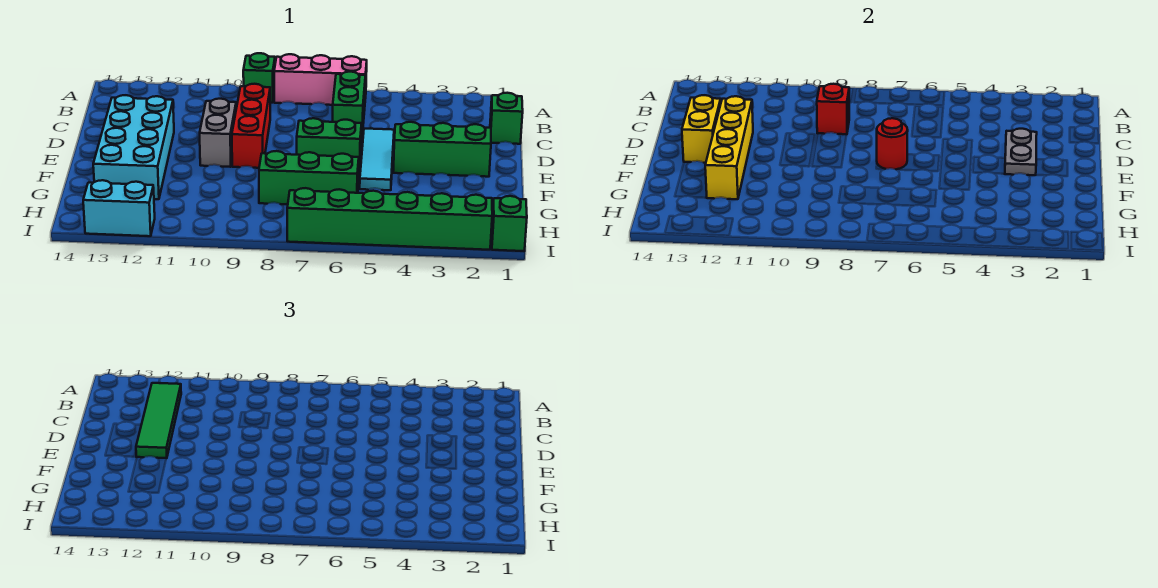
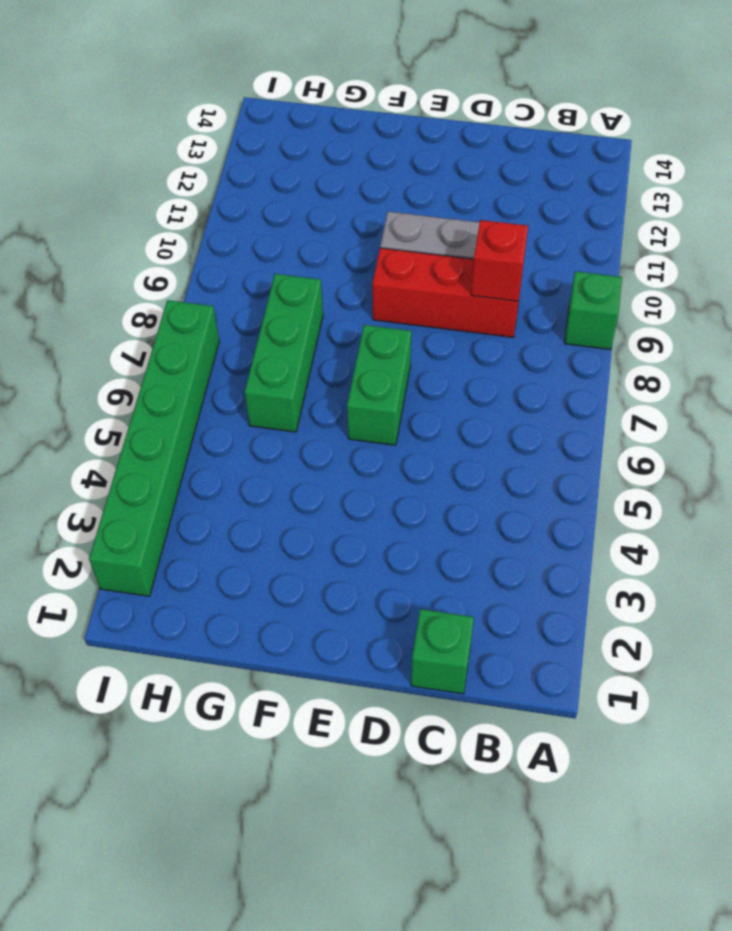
none -> pink 1x3 brick [274,54,367,105]
none -> green 1x2 brick [333,72,366,138]
none -> cyan 1x3 tile [360,129,394,190]

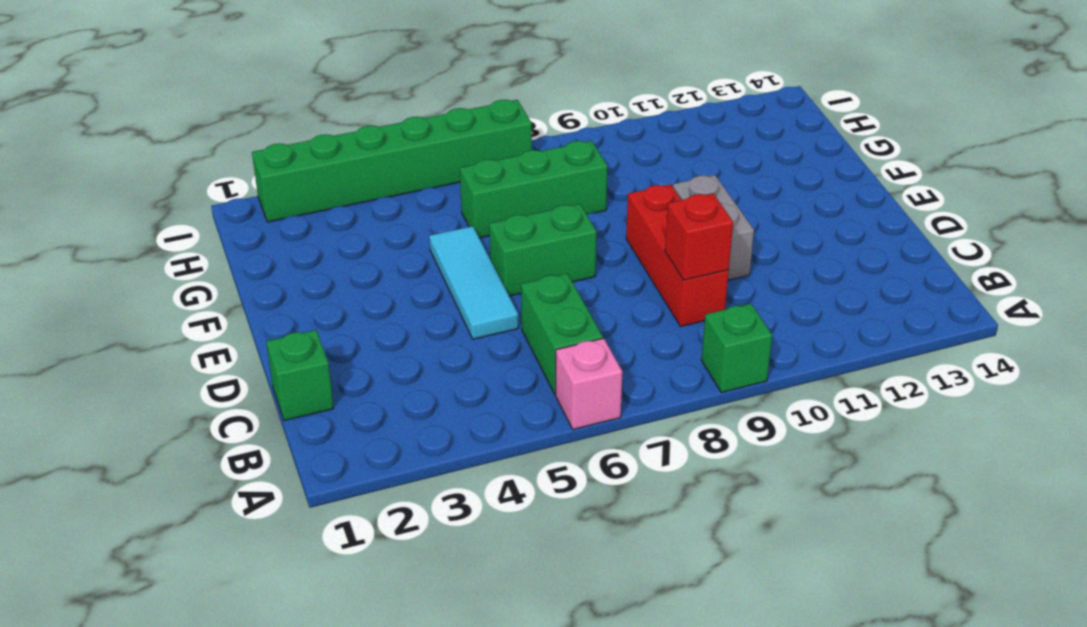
pink 1x1 brick [555,338,622,429] -> pink 1x3 brick [274,54,367,105]
none -> cyan 2x4 brick [93,95,174,199]
none -> green 1x3 brick [393,122,491,177]
none -> green 1x1 brick [492,196,527,251]

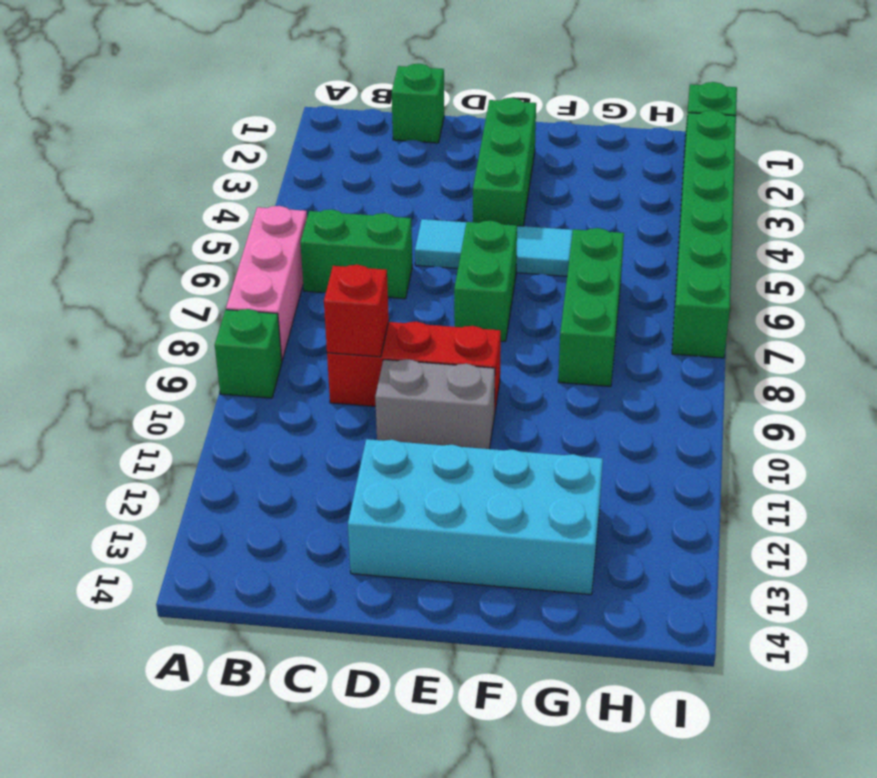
none -> cyan 1x2 brick [83,180,155,236]
none -> grey 1x2 plate [1005,129,1037,175]
none -> yellow 1x4 brick [705,96,753,199]

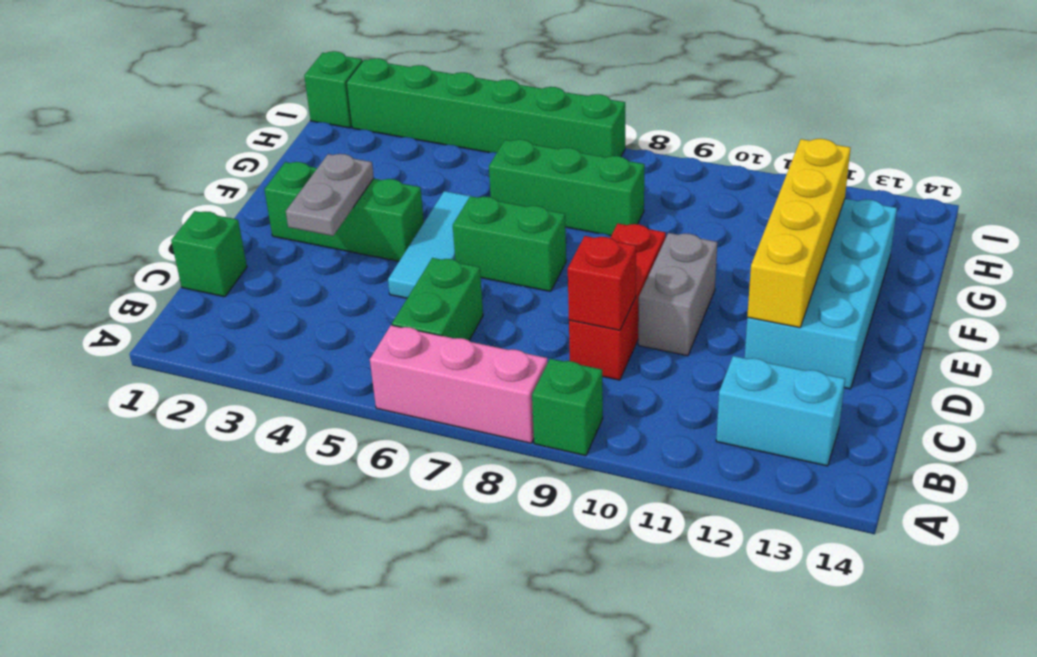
cyan 1x2 brick [716,356,845,466] -> cyan 1x2 brick moved to [83,180,155,236]
none -> yellow 1x2 brick [682,95,721,163]
none -> red 1x1 round brick [877,118,908,169]
none -> green 1x4 tile [136,383,181,458]

